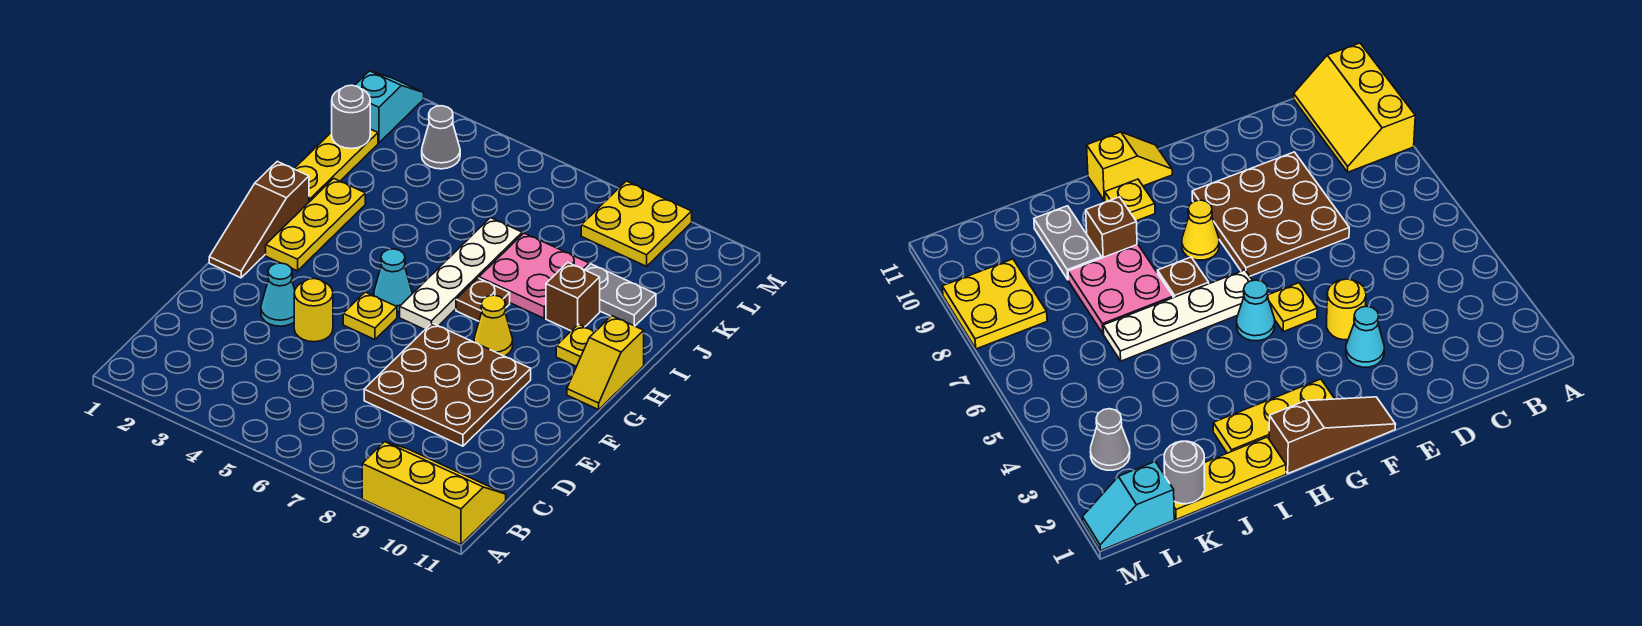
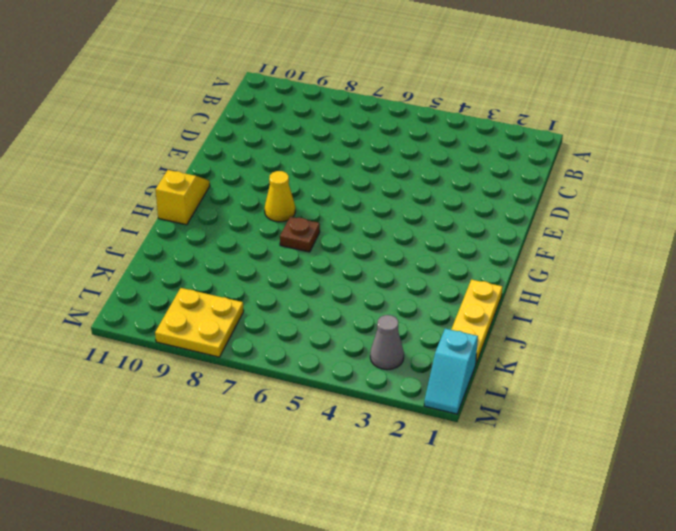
none -> yellow 2x3 slope [362,442,506,545]
none -> brown 3x3 plate [364,323,531,446]
none -> cyan 1x1 cone [261,263,295,326]

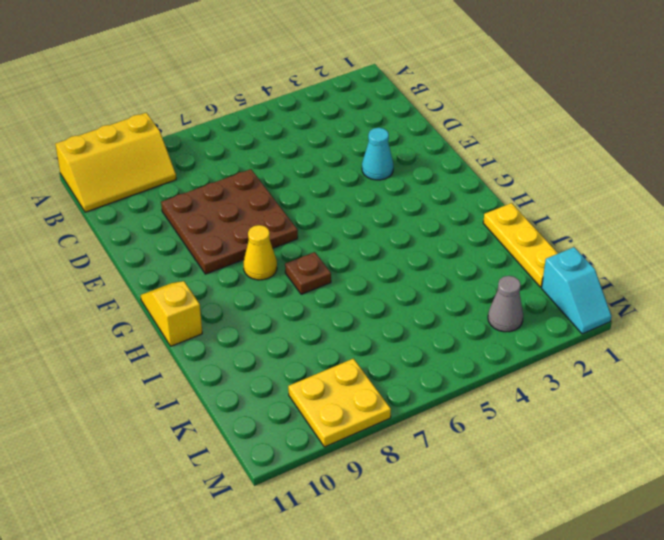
none -> yellow 1x1 round brick [294,279,333,342]
none -> brown 1x3 slope [209,161,309,278]
none -> yellow 1x1 plate [343,292,397,340]

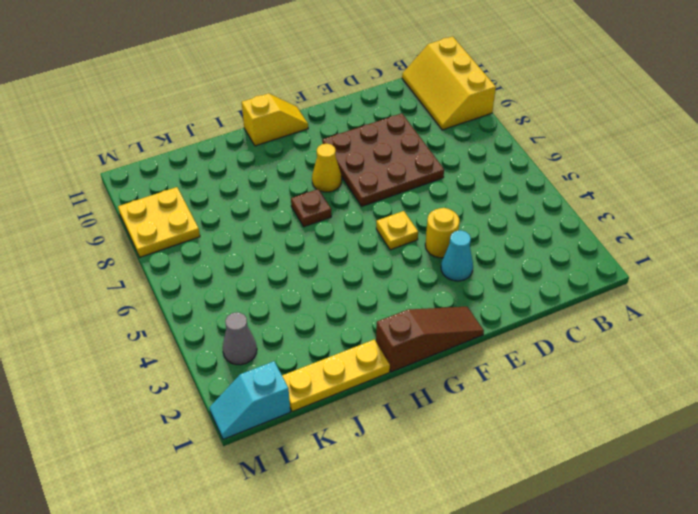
none -> yellow 1x3 plate [266,178,365,271]
none -> cyan 1x1 cone [374,249,412,312]
none -> white 1x4 plate [400,218,522,329]

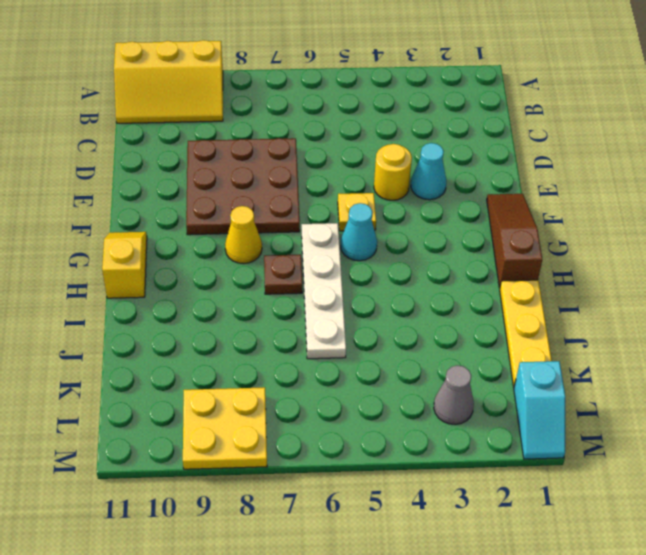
none -> yellow 1x3 plate [266,178,365,271]
none -> yellow 1x1 plate [556,324,594,366]
none -> pink 2x2 plate [479,233,589,318]

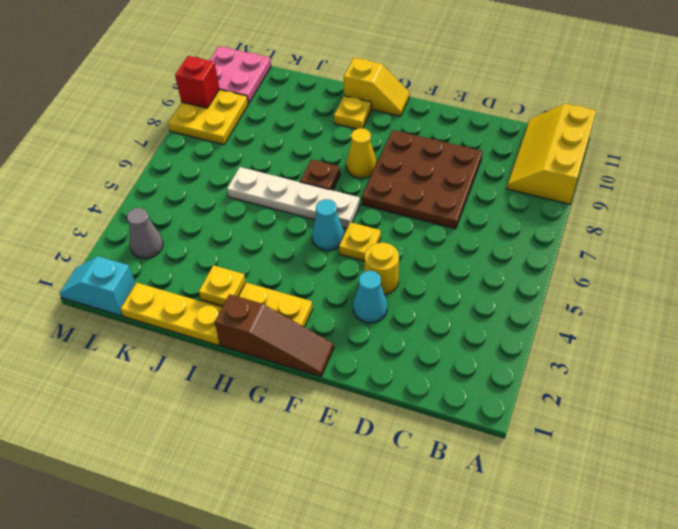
yellow 1x1 plate [199,265,246,306] -> none
pink 2x2 plate [209,46,271,104] -> pink 2x2 plate moved to [479,233,589,318]
red 1x1 brick [175,56,219,108] -> none
none -> brown 1x1 brick [546,263,600,331]
none -> grey 1x2 plate [585,264,656,326]
none -> grey 1x1 round brick [332,85,370,149]

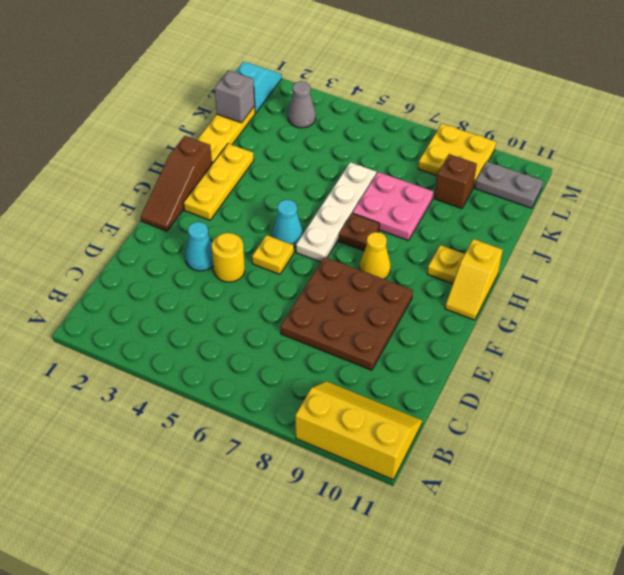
grey 1x1 brick [215,71,255,123] -> grey 1x1 round brick [332,85,370,149]
brown 1x1 brick [435,154,477,209] -> brown 1x1 brick moved to [546,263,600,331]
grey 1x2 plate [475,162,543,208] -> grey 1x2 plate moved to [585,264,656,326]

